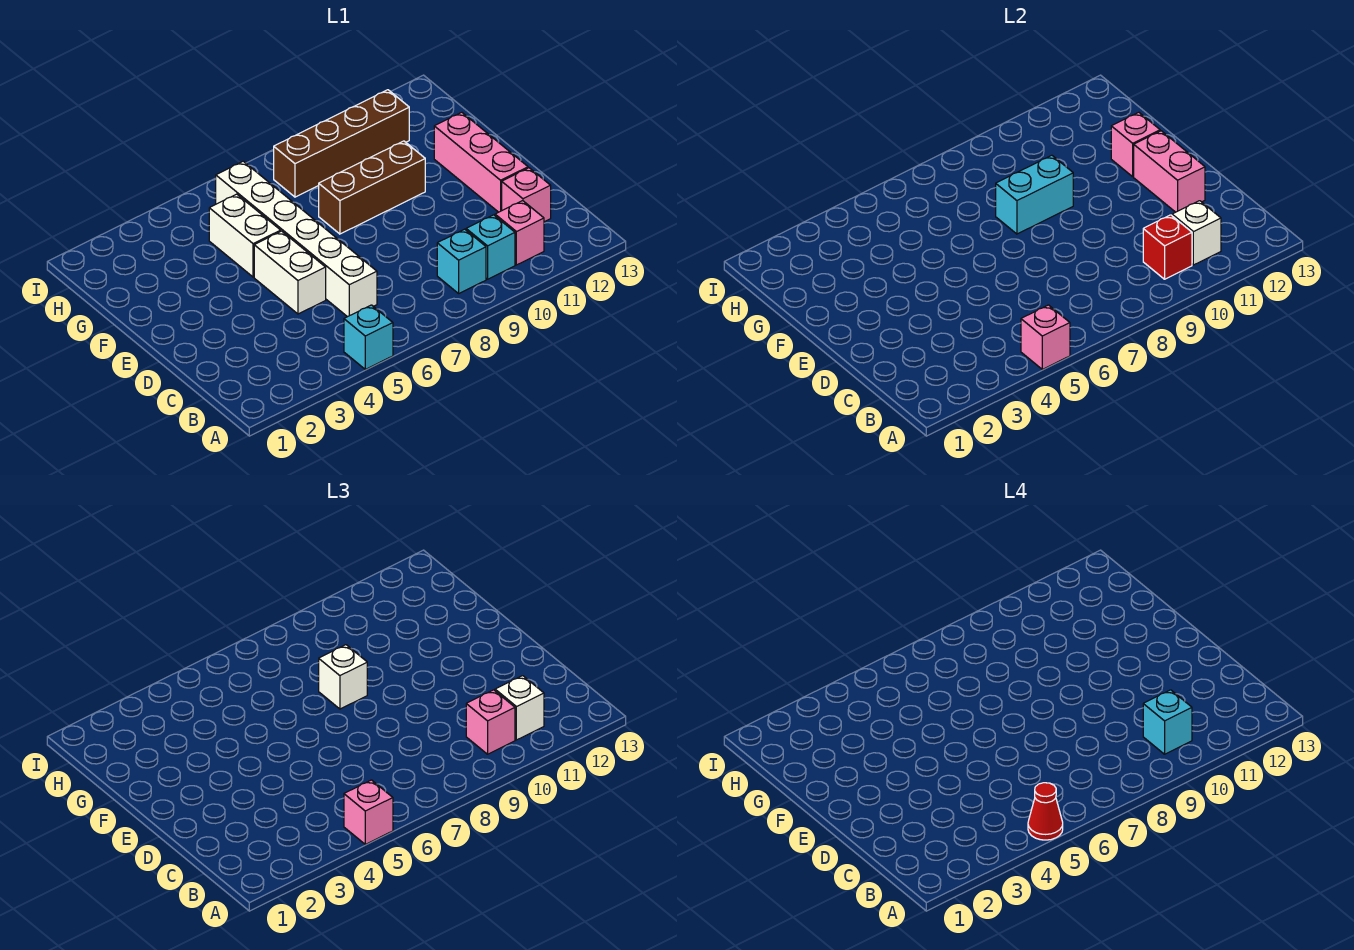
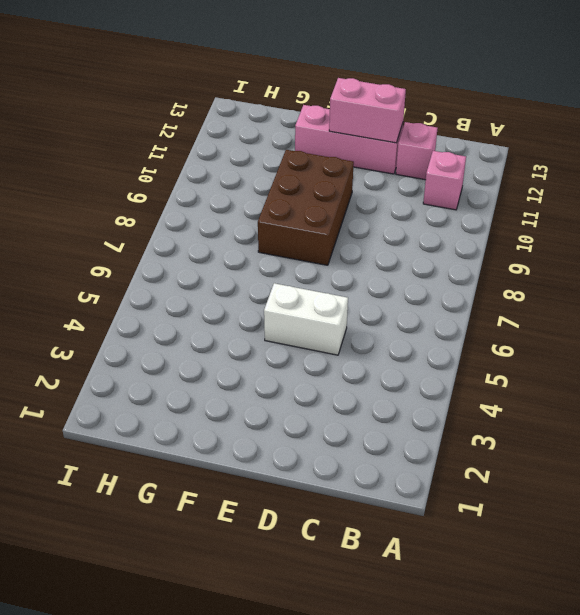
brown 2x3 brick [258,150,354,265] -> brown 1x3 brick [319,141,425,234]
none -> cyan 1x1 brick [344,305,393,369]
none -> cyan 1x1 brick [437,229,486,293]
none -> cyan 1x1 brick [466,215,515,279]

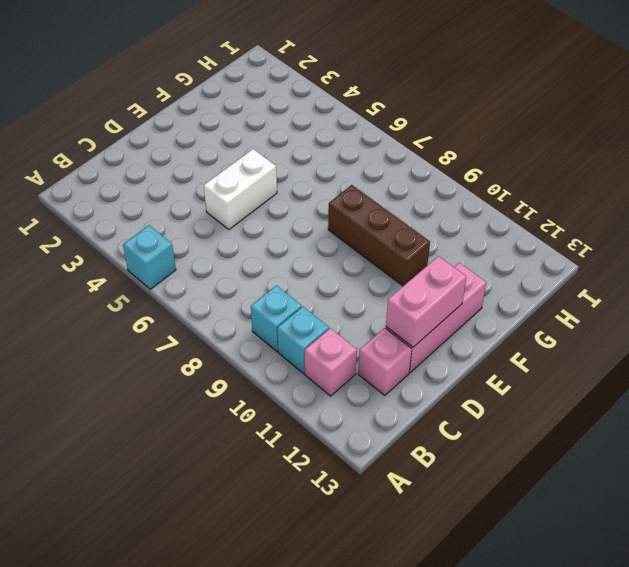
none -> white 1x6 brick [216,161,377,317]
none -> white 1x2 brick [209,194,281,277]
none -> brown 1x4 brick [274,90,409,197]

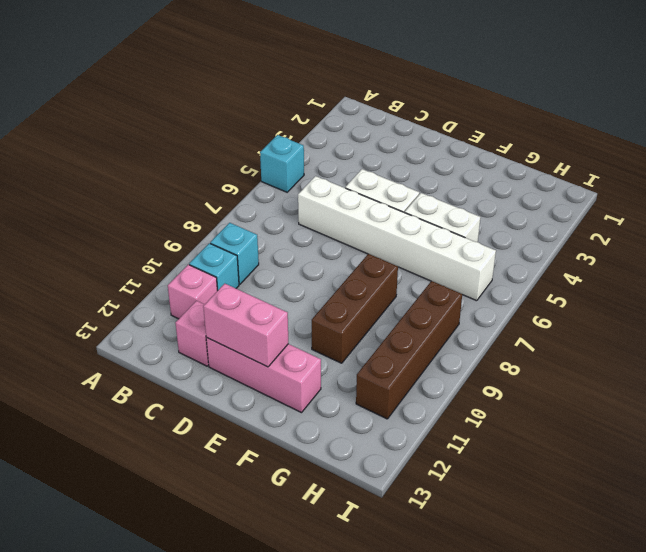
none -> pink 1x1 brick [1021,305,1070,369]
none -> red 1x1 brick [1143,215,1192,279]
none -> white 1x1 brick [1172,201,1221,265]

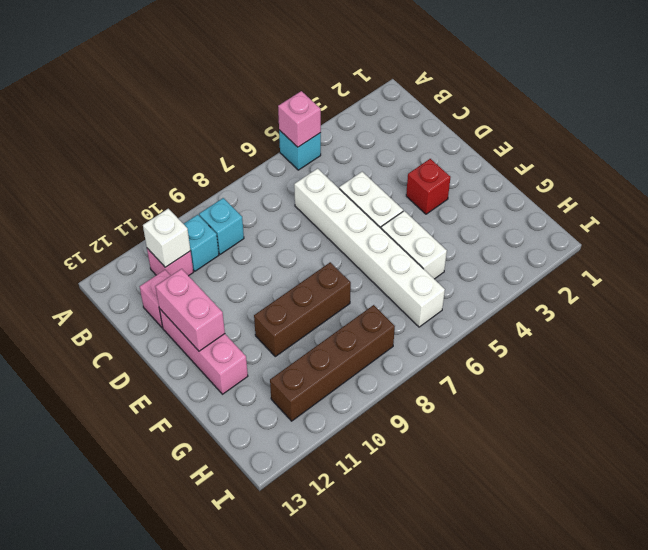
red 1x1 brick [406,159,451,214] -> red 1x1 brick moved to [1143,215,1192,279]
none -> cyan 1x2 brick [996,155,1073,234]
none -> pink 1x1 brick [1111,112,1160,177]
none -> pink 1x1 brick [344,780,393,844]

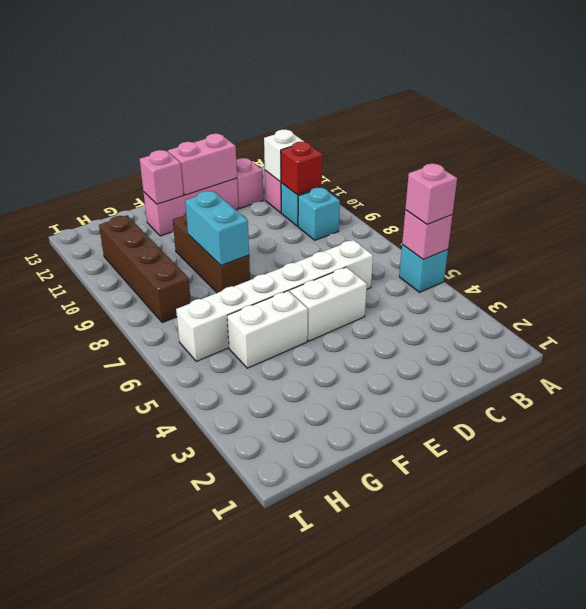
none -> pink 1x1 brick [466,690,515,754]
none -> white 1x1 brick [495,676,544,740]
none -> white 1x1 brick [319,645,367,709]

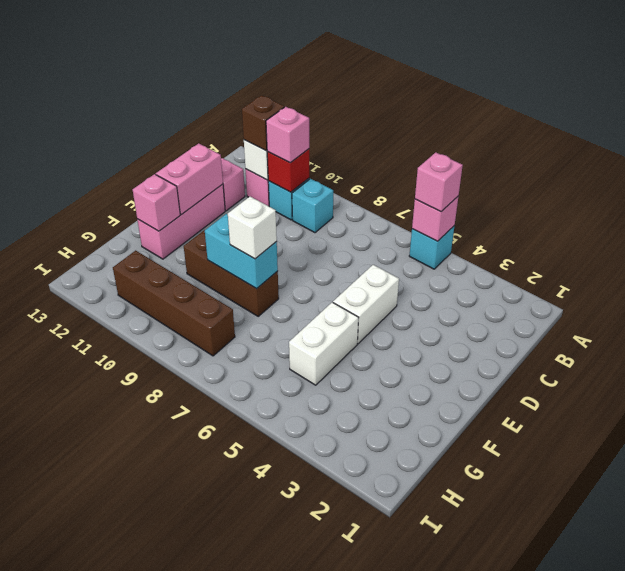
brown 1x1 brick [242,95,284,151] -> white 1x1 brick [495,676,544,740]
none -> white 1x6 brick [216,161,377,317]
none -> red 1x1 cone [1028,783,1063,840]
none -> cyan 1x1 brick [1143,690,1192,754]

